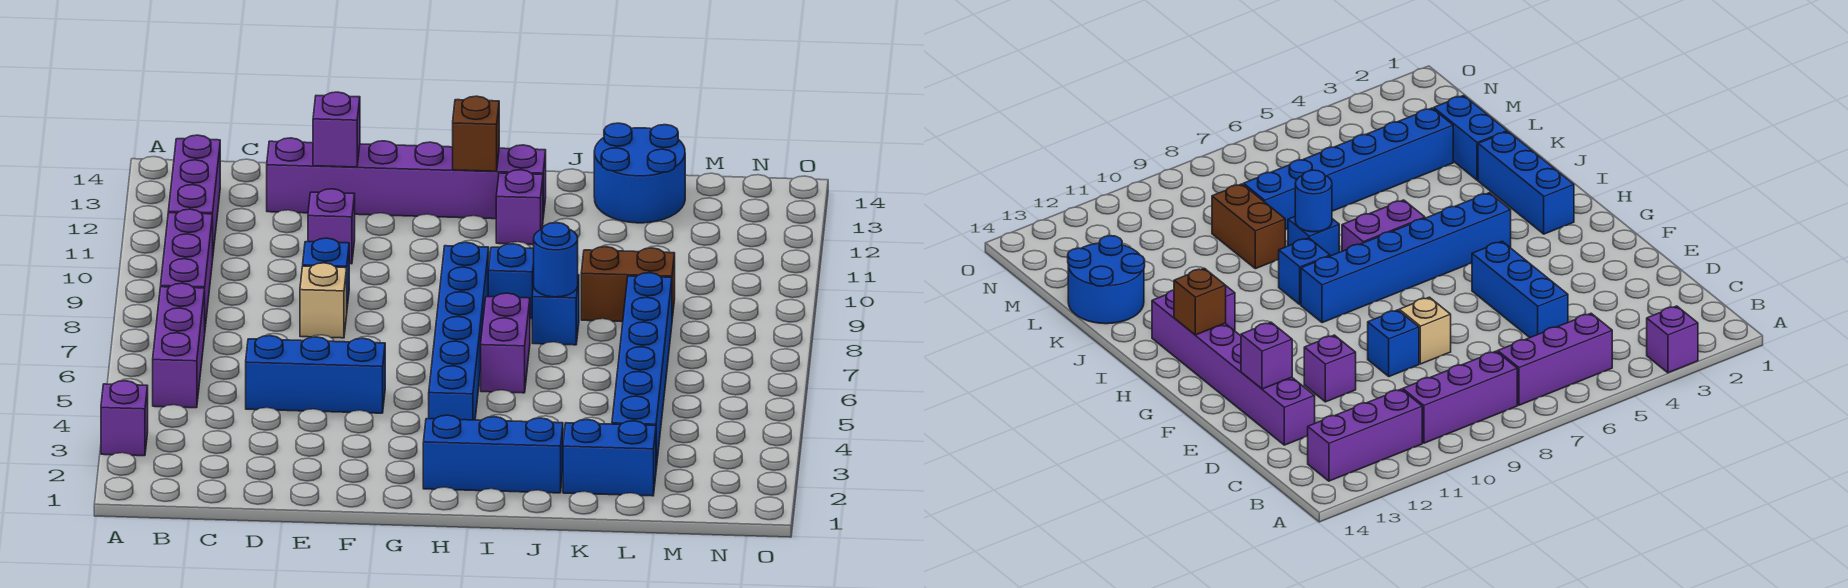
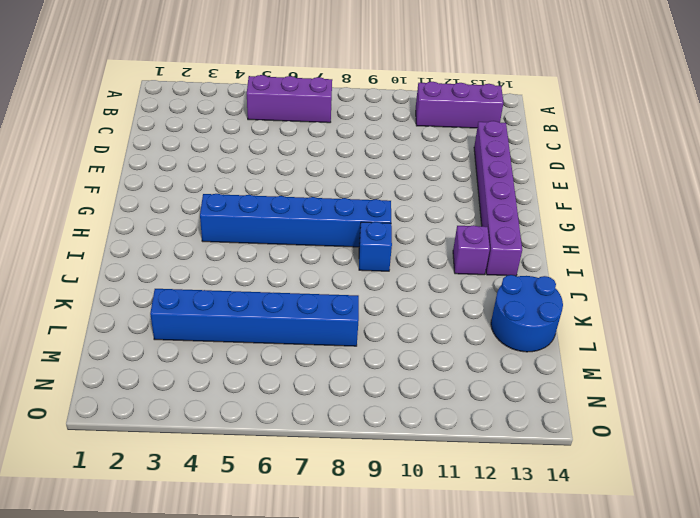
none -> purple 1x1 brick [101,381,148,456]
none -> purple 1x3 brick [161,209,213,327]
none -> blue 1x3 brick [246,336,385,413]

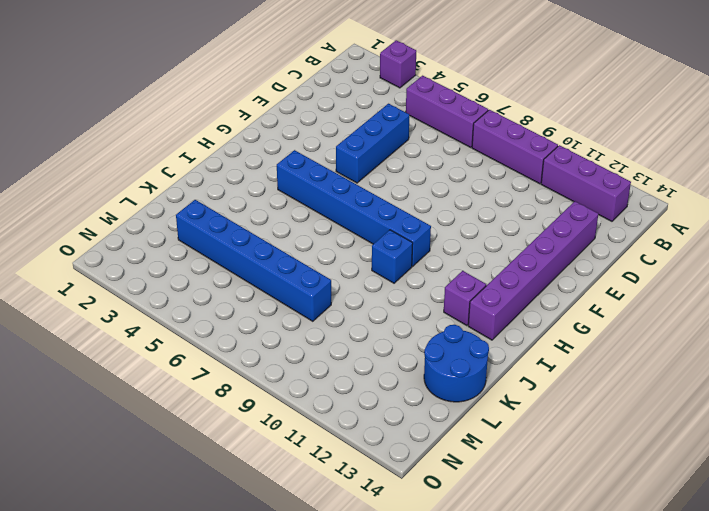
none -> tan 1x1 brick [300,263,347,338]
none -> blue 1x1 brick [303,238,349,307]
none -> purple 1x1 brick [308,189,355,264]

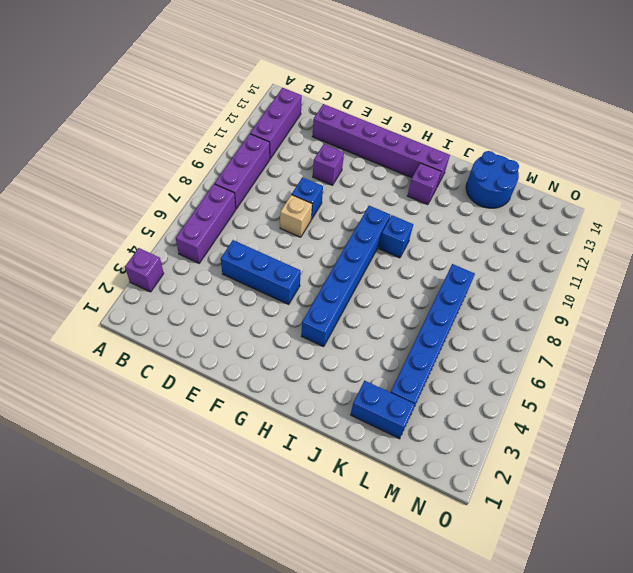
none -> blue 1x3 brick [423,415,563,493]
none -> purple 1x2 brick [481,293,530,393]
none -> blue 1x1 brick [532,275,579,345]

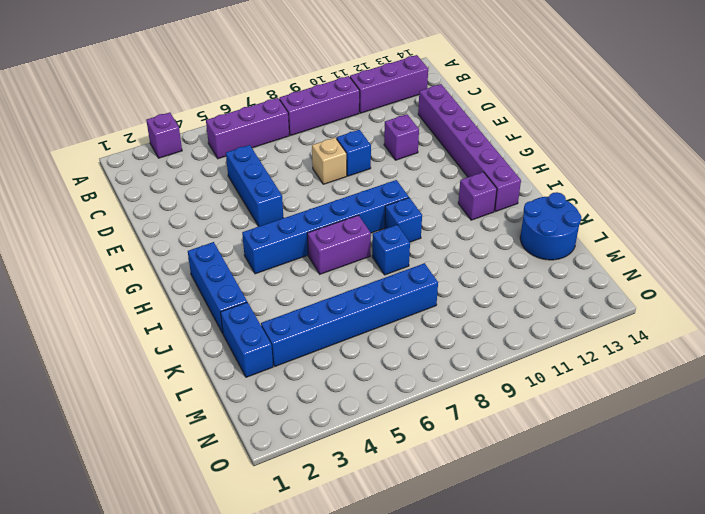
none -> brown 1x2 brick [581,247,675,322]
none -> purple 1x1 brick [313,92,360,167]
none -> brown 1x1 brick [453,96,499,171]

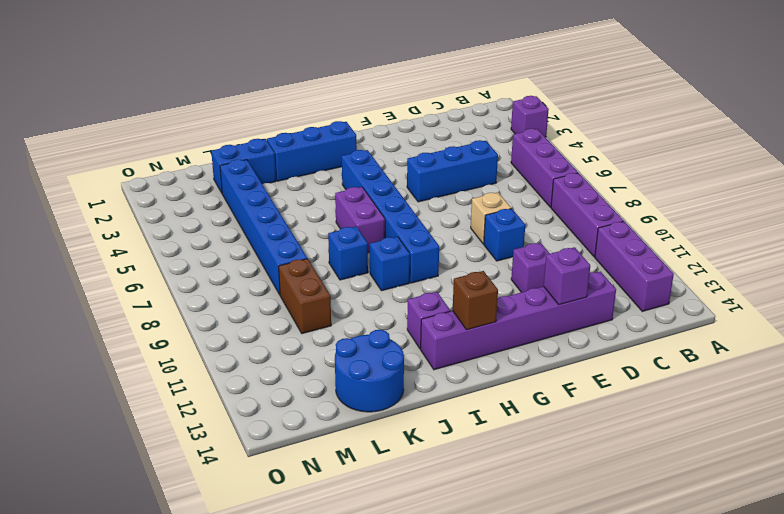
brown 1x2 brick [279,258,331,334] -> brown 1x2 brick turned to [581,247,675,322]
none -> blue 1x1 round brick [534,223,578,297]

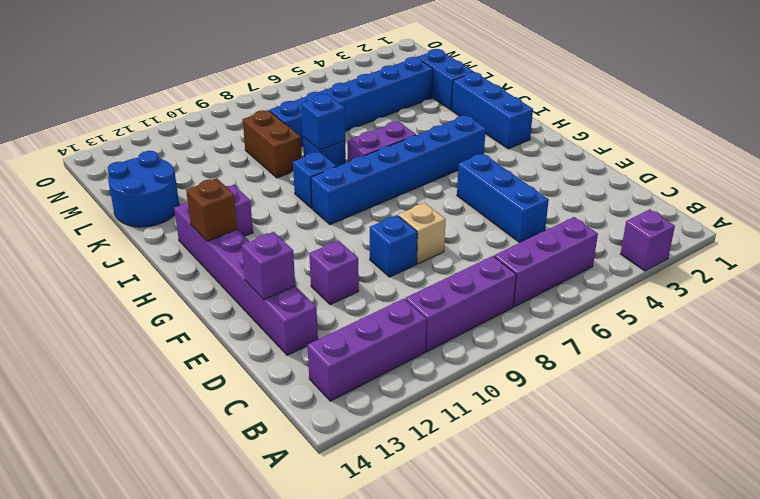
blue 1x1 brick [301,94,345,150] -> blue 1x1 round brick [534,223,578,297]

